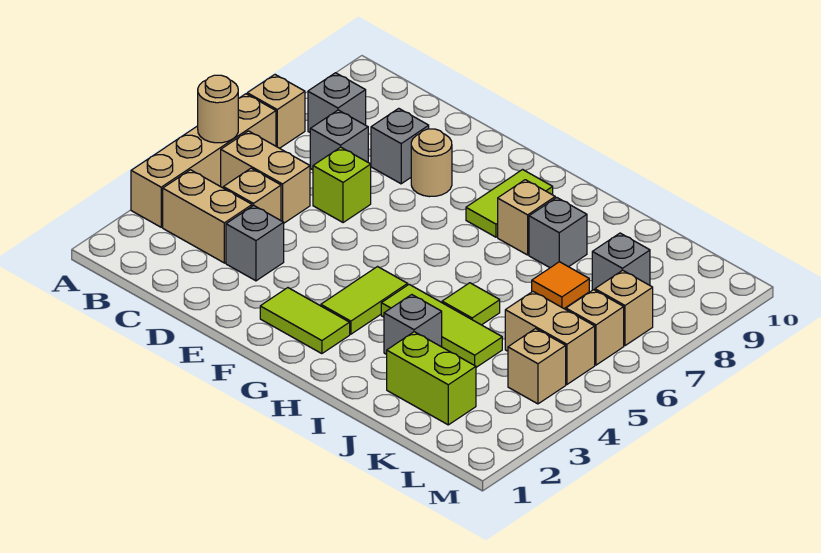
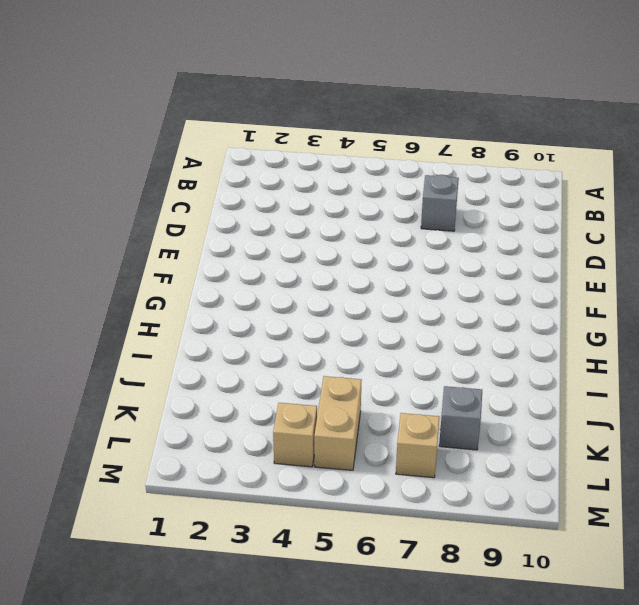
none -> tan 1x4 brick [131,94,276,227]
none -> tan 1x1 brick [247,75,305,148]
none -> tan 1x2 brick [163,170,252,263]

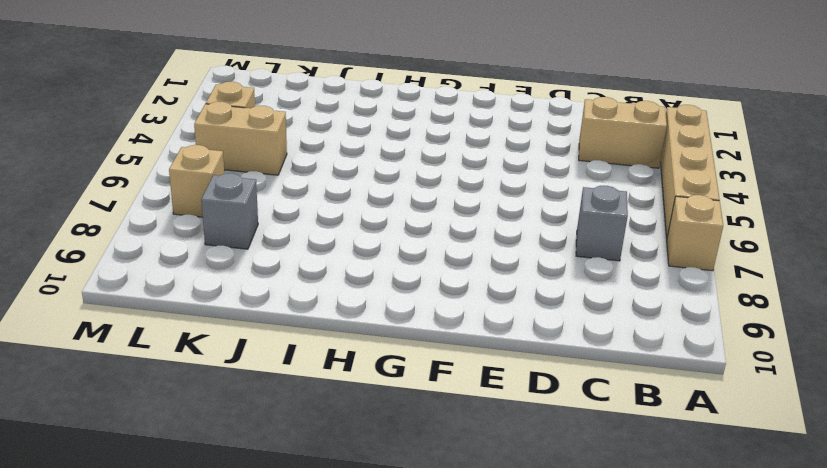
none -> tan 1x2 brick [221,131,310,223]
none -> grey 1x1 brick [308,73,366,132]
none -> tan 1x1 brick [223,168,281,220]

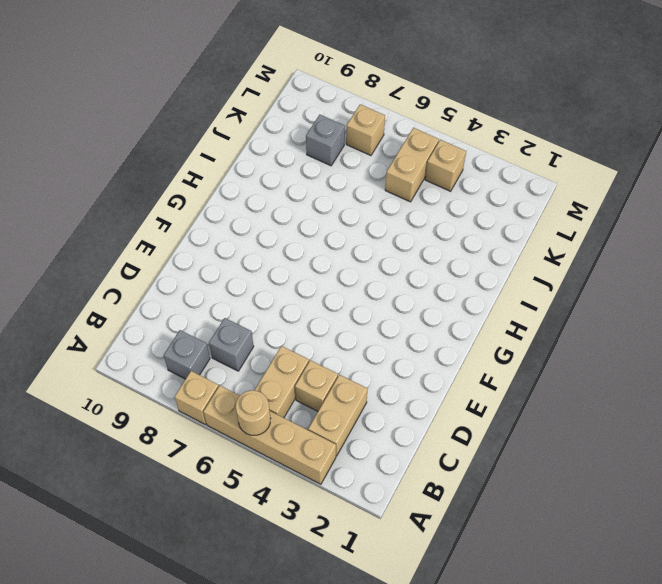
none -> grey 1x1 brick [226,205,284,281]
none -> lime 1x1 brick [313,147,371,223]
none -> grey 1x1 brick [371,108,429,184]

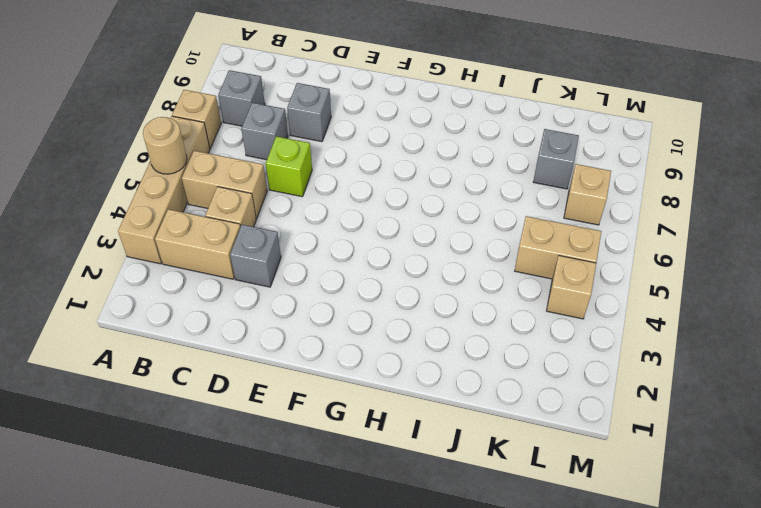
none -> tan 1x1 round brick [411,129,452,197]
none -> lime 1x2 tile [260,288,350,354]
none -> lime 1x2 tile [321,267,408,334]

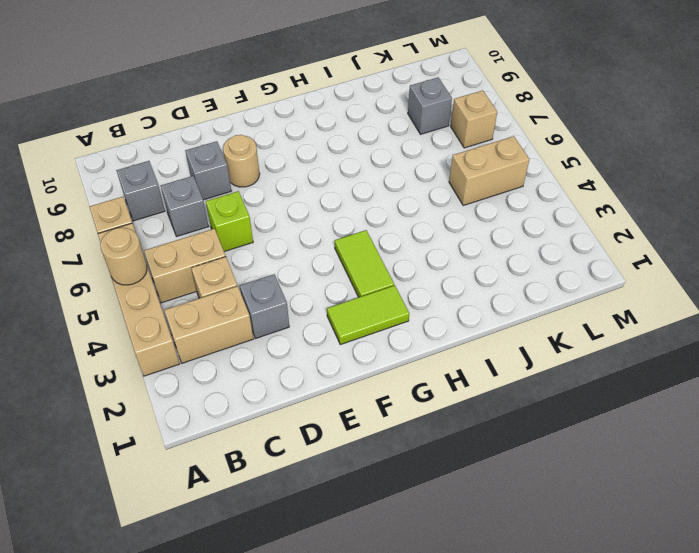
none -> lime 1x2 tile [466,170,553,237]
none -> lime 1x3 tile [381,284,502,367]
none -> tan 1x1 brick [498,180,555,255]

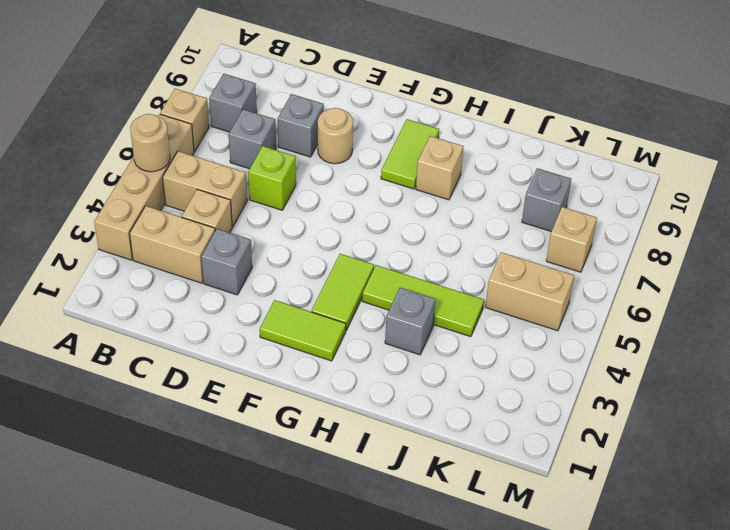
none -> lime 1x1 tile [442,283,500,325]
none -> grey 1x1 brick [529,198,587,268]
none -> lime 1x2 brick [387,332,476,425]

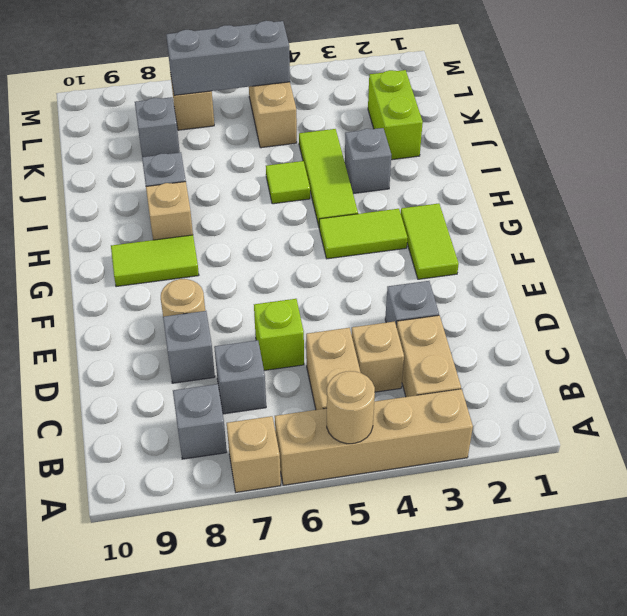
grey 1x3 brick [166,21,290,95] -> none
none -> orange 1x1 tile [532,262,589,308]
none -> tan 1x1 brick [508,329,566,404]
none -> tan 1x1 brick [566,290,624,365]

